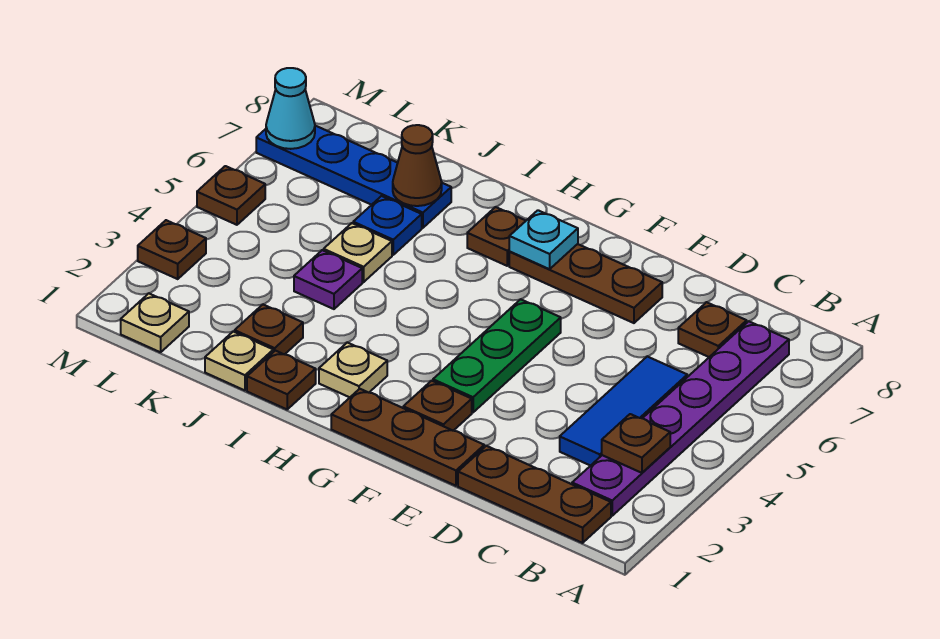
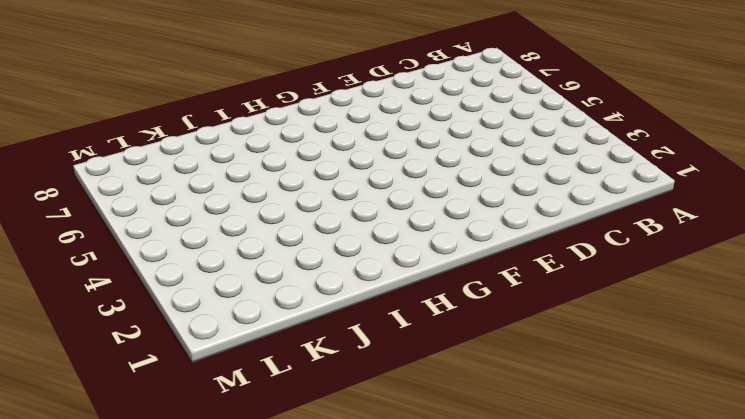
none -> brown 1x3 plate [458,446,611,543]
none -> purple 1x6 plate [572,321,789,516]
none -> blue 1x3 tile [560,356,687,466]

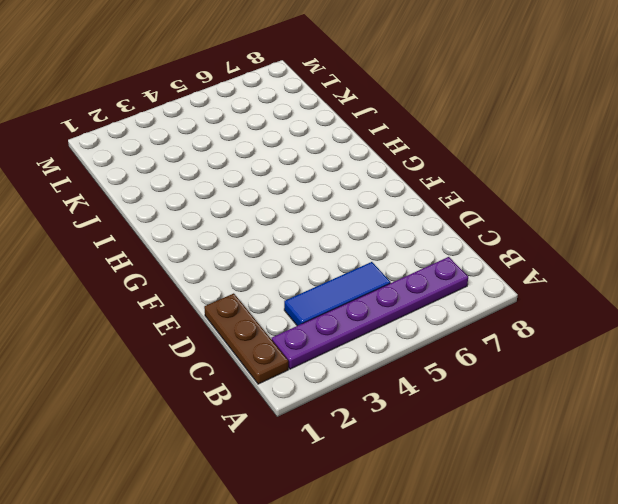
none -> brown 1x1 plate [678,302,747,357]
none -> brown 1x3 plate [331,389,484,486]
none -> brown 1x3 plate [509,244,662,323]

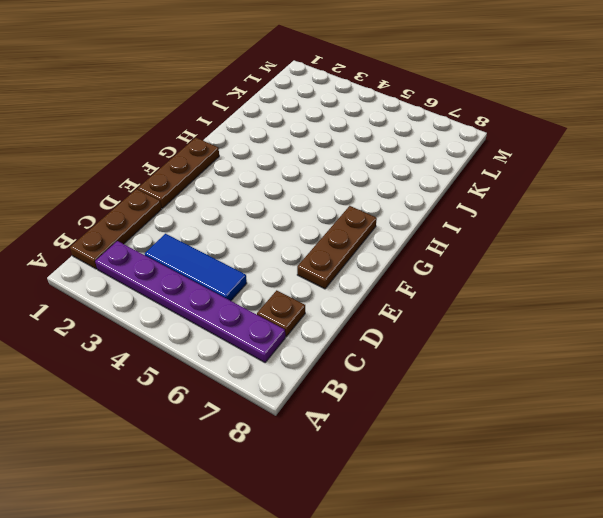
none -> brown 1x1 plate [403,381,472,431]
none -> green 1x3 plate [433,299,561,412]
none -> tan 1x1 plate [319,342,387,397]

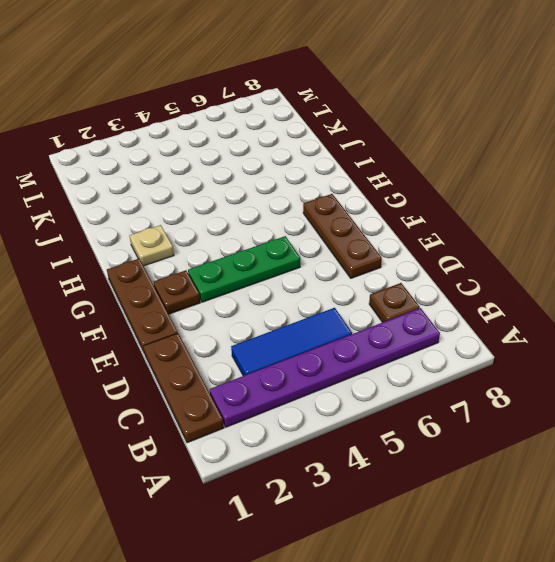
none -> brown 1x1 plate [467,207,526,266]
none -> brown 1x1 plate [247,351,316,409]
none -> tan 1x1 plate [205,331,273,390]

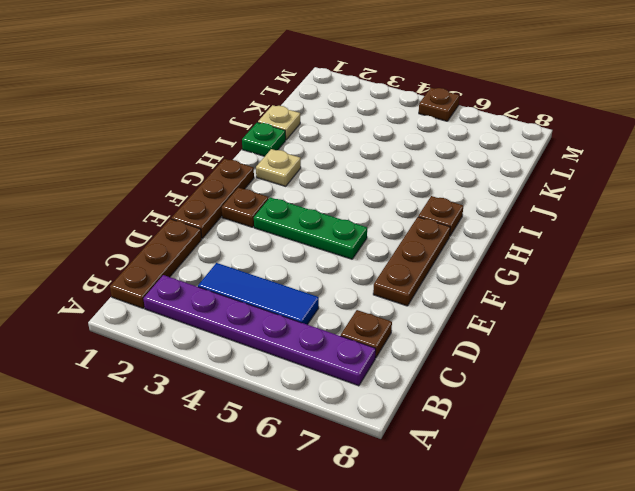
green 1x1 plate [242,122,286,156] -> brown 1x1 plate [247,351,316,409]
none -> brown 1x1 plate [235,305,303,354]
none -> purple 1x1 plate [294,250,362,309]
none -> tan 1x1 plate [324,223,392,282]

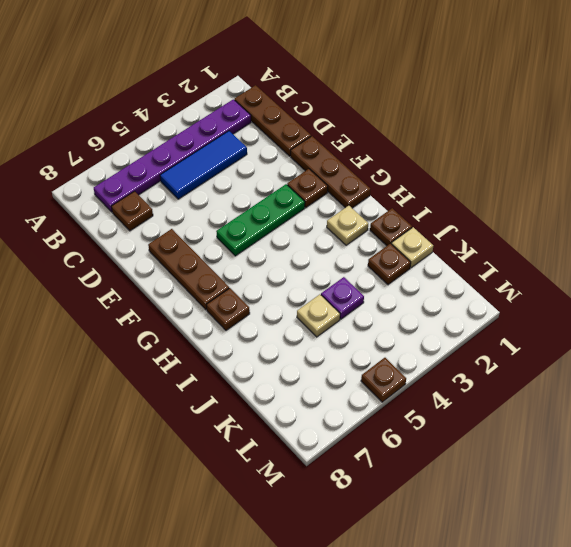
none -> blue 1x1 plate [353,196,422,255]
none -> blue 1x4 plate [256,126,451,228]
none -> tan 1x1 plate [121,293,189,352]

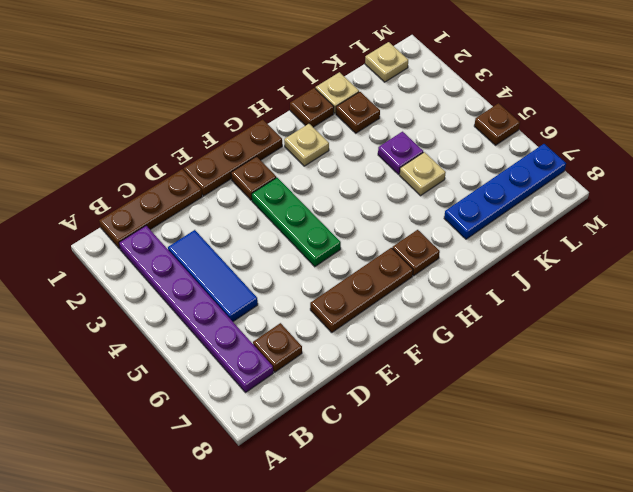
none -> blue 1x1 plate [353,196,422,255]
none -> brown 1x1 plate [138,220,206,279]
none -> brown 1x1 plate [602,414,670,473]

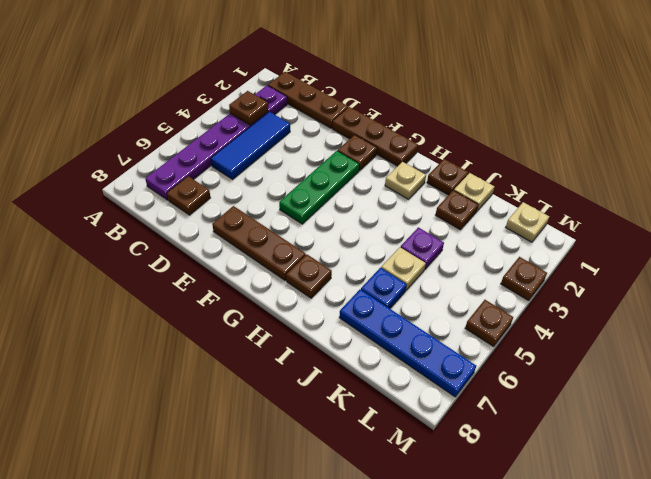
none -> cyan 1x1 plate [509,210,578,269]
none -> brown 1x1 cone [393,125,442,206]
none -> cyan 1x1 cone [266,68,315,149]

